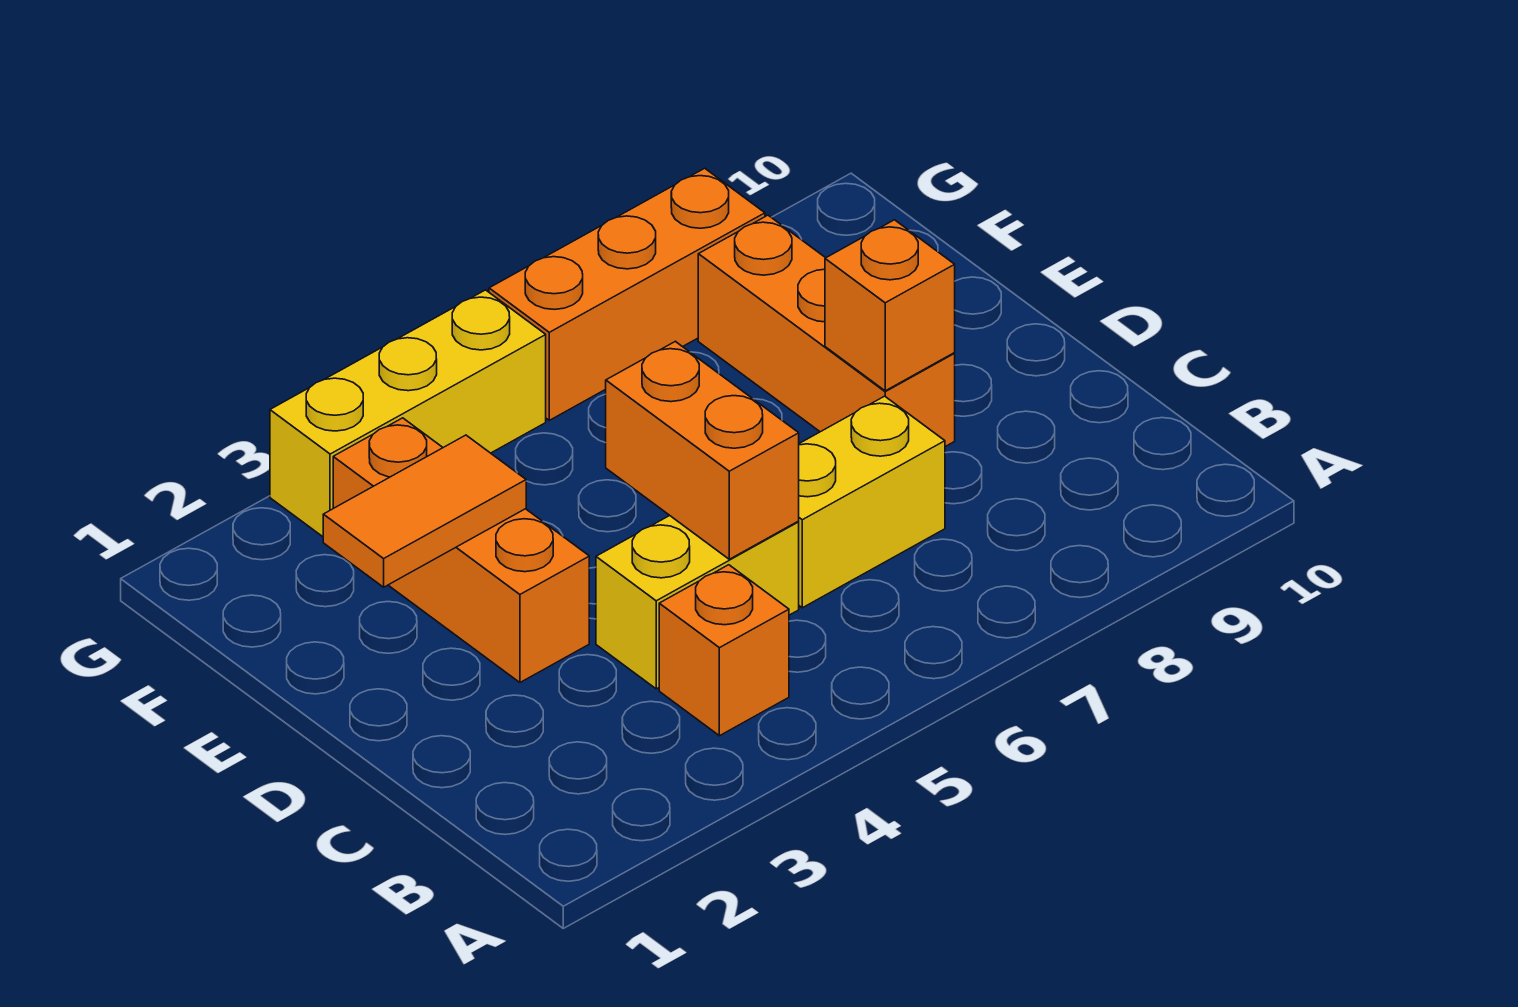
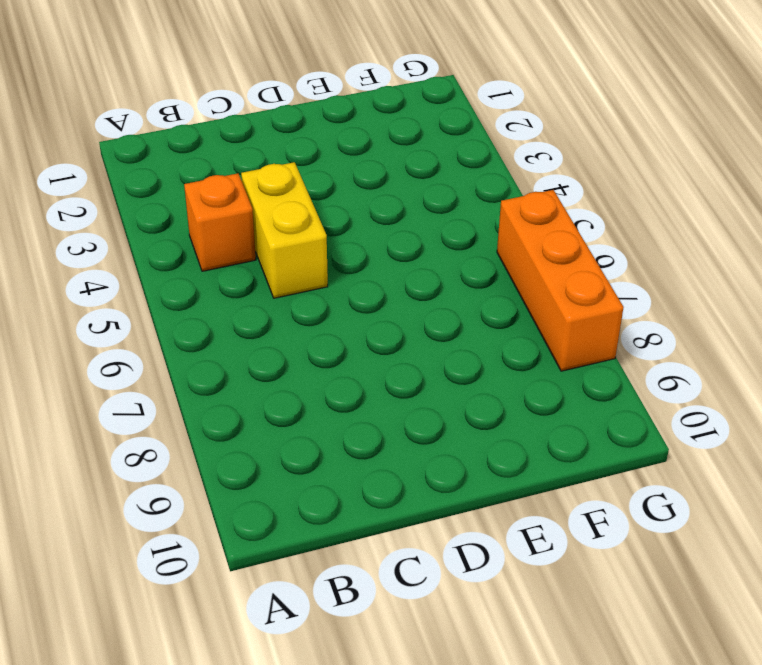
none -> yellow 1x2 brick [798,396,945,608]
none -> orange 1x3 brick [333,418,589,682]

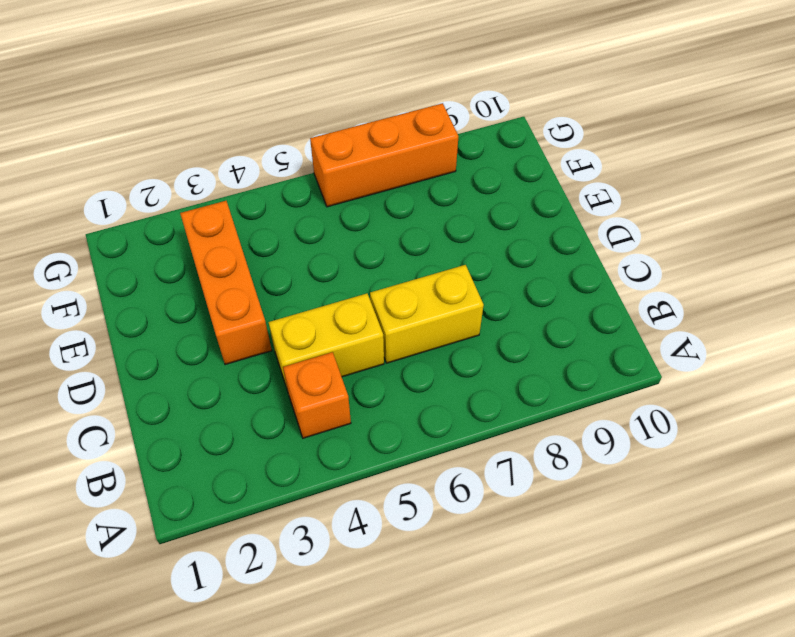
none -> orange 1x3 brick [698,215,955,447]
none -> yellow 1x3 brick [270,290,546,537]

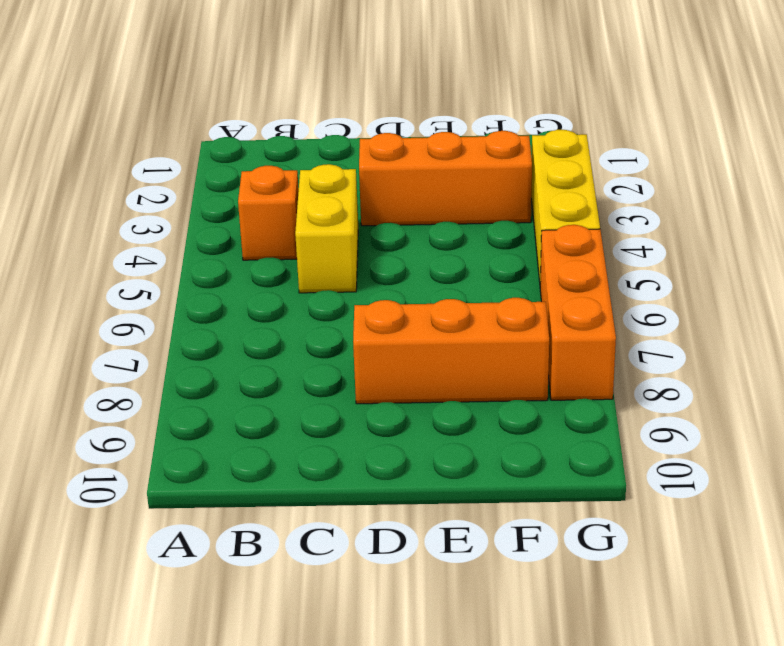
none -> yellow 1x2 brick [798,396,945,608]
none -> orange 1x2 brick [606,341,799,559]

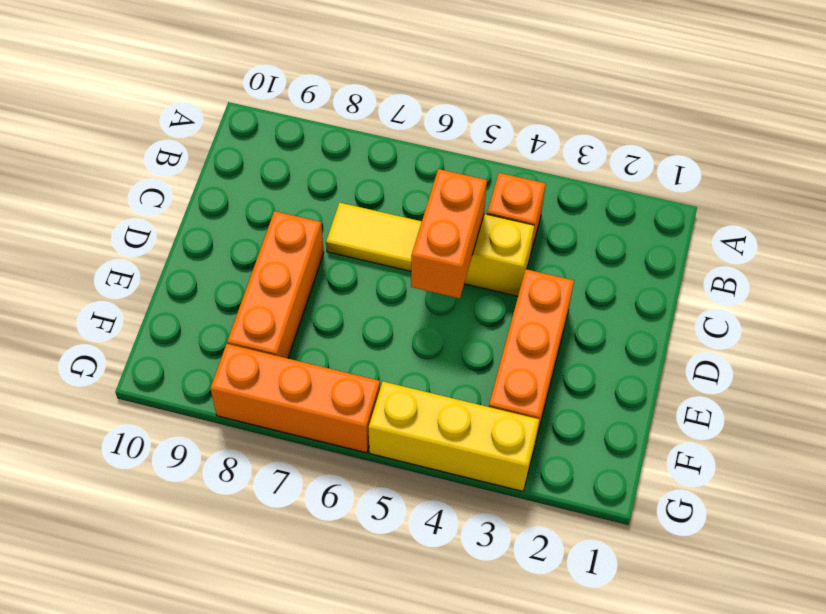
yellow 1x2 tile [326,203,422,271] -> yellow 1x2 brick [798,396,945,608]
none -> orange 1x1 brick [825,220,955,391]
none -> orange 1x2 tile [323,435,526,587]

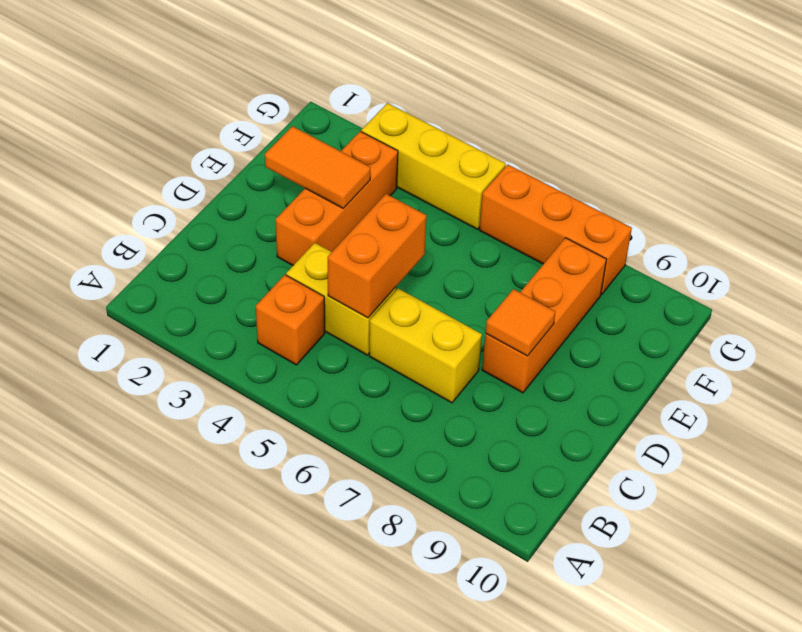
orange 1x1 tile [486,289,555,356] -> orange 1x1 brick [825,220,955,391]

